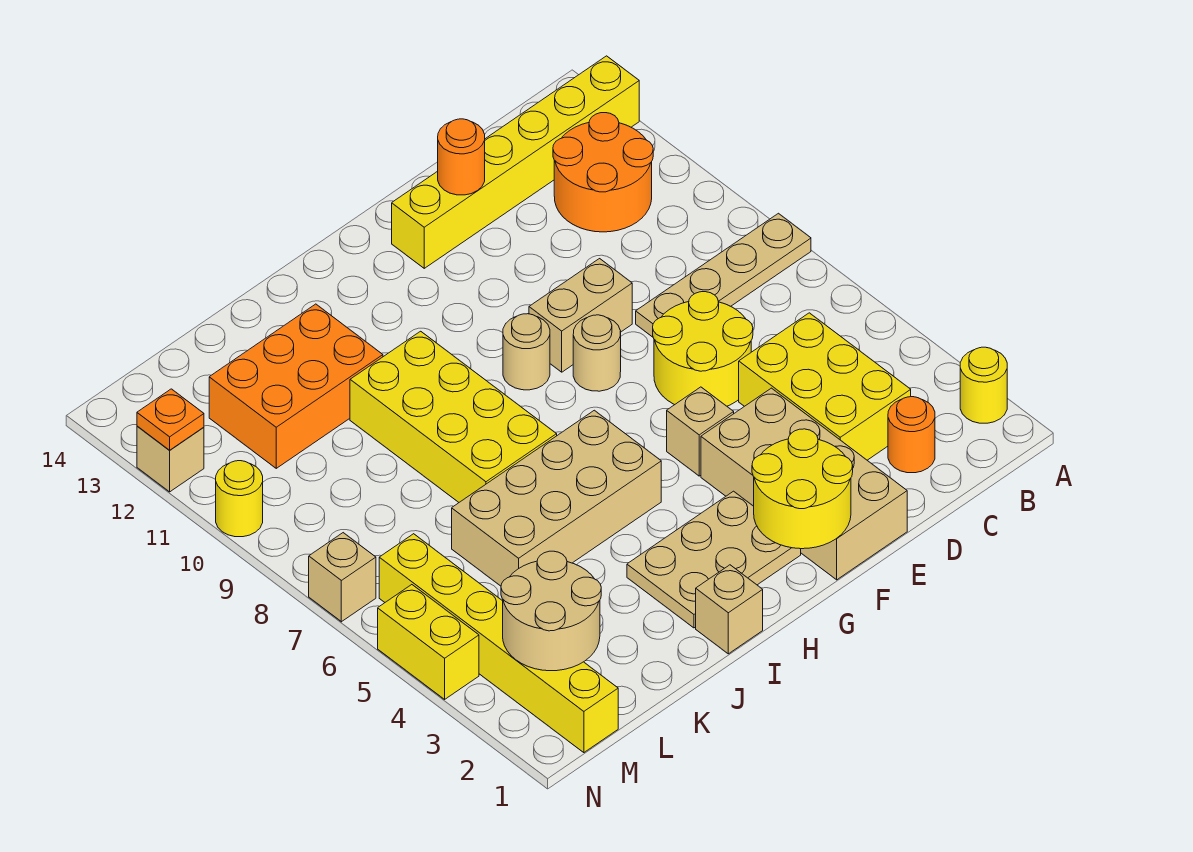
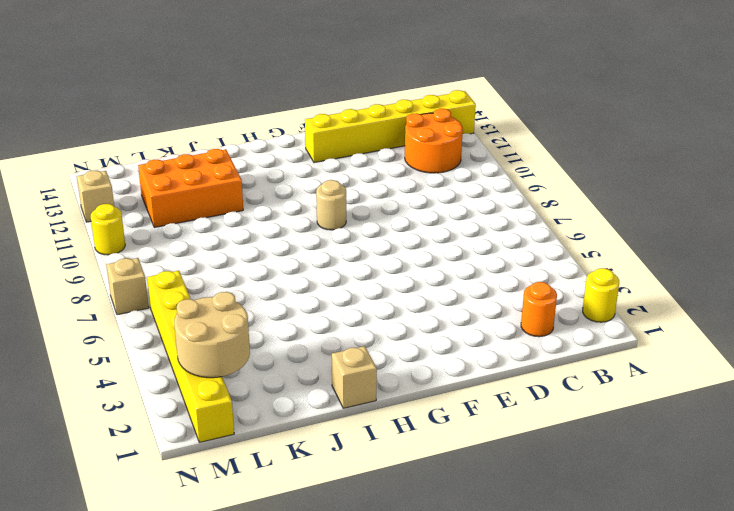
none -> tan 1x4 plate [636,213,811,337]
none -> yellow 2x3 brick [739,313,911,460]
none -> yellow 2x2 round brick [653,292,753,406]

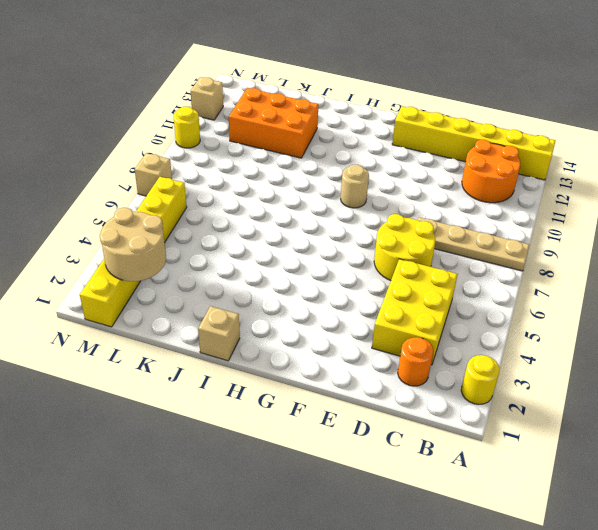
none -> tan 2x4 brick [701,388,907,580]
none -> tan 1x2 brick [529,259,632,372]
none -> tan 1x1 brick [667,387,734,476]

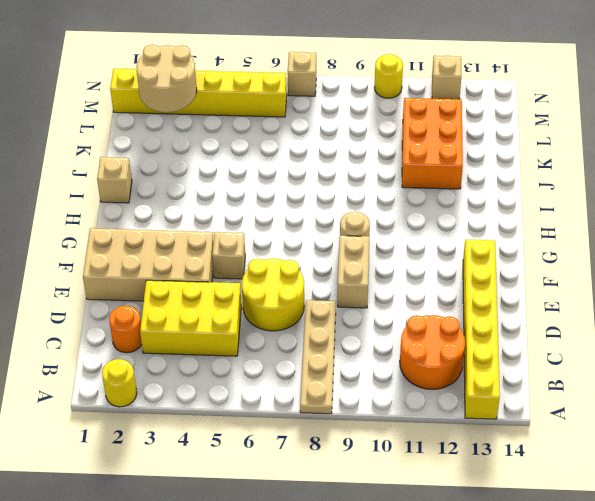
none -> tan 1x1 round brick [573,315,621,391]
none -> tan 2x3 plate [627,491,801,628]
none -> tan 2x4 brick [452,410,661,586]

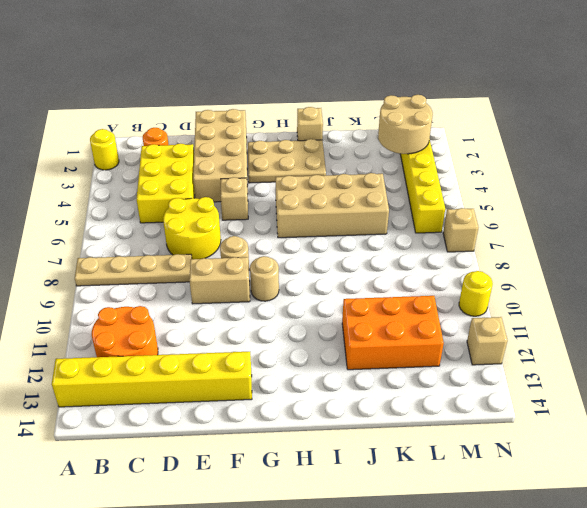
none -> yellow 2x4 brick [350,331,557,502]
none -> yellow 1x2 brick [378,585,479,699]
none -> orange 1x1 round brick [438,119,485,195]

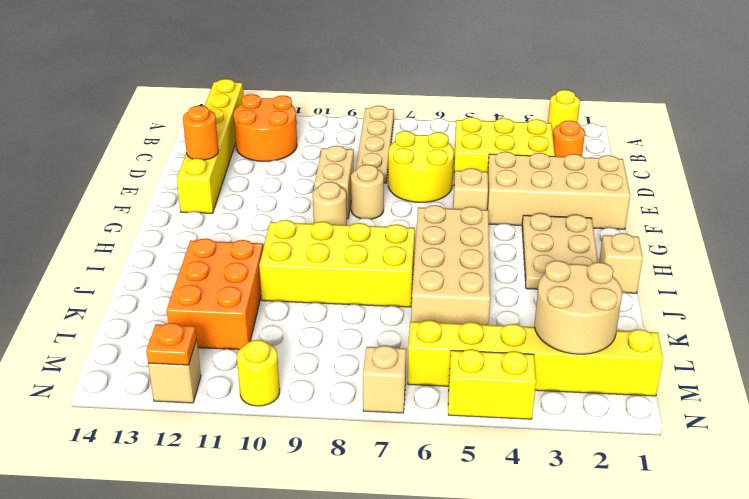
none -> yellow 2x2 round brick [752,429,853,549]

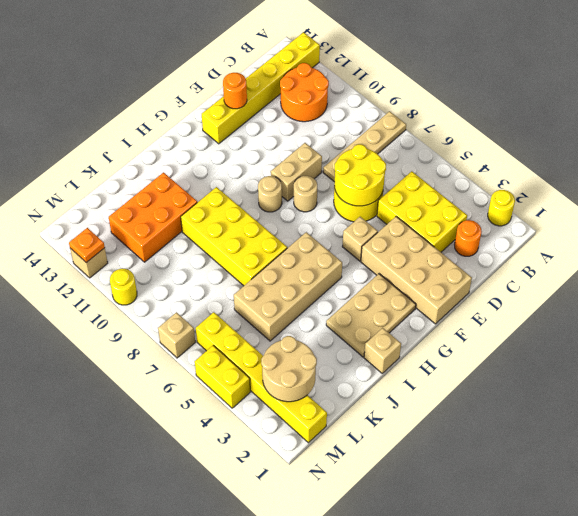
yellow 2x2 round brick [334,144,386,206] -> yellow 2x2 round brick moved to [752,429,853,549]

